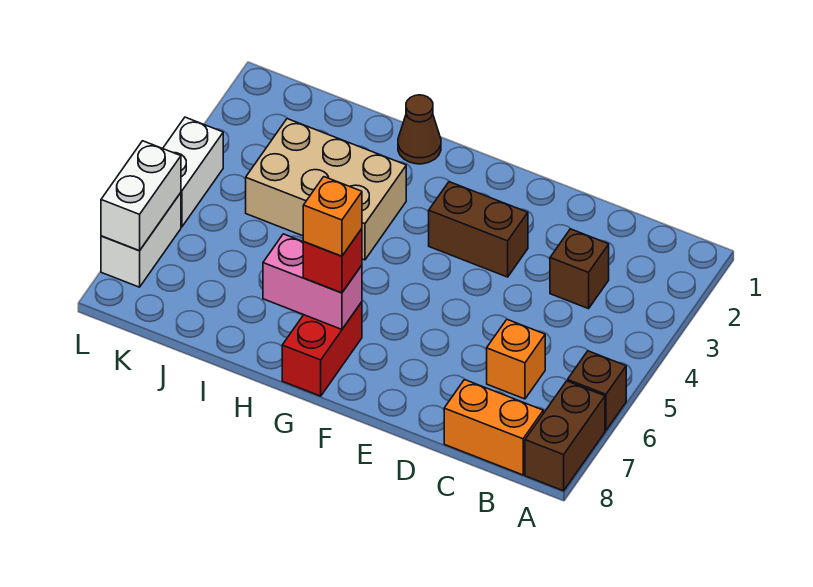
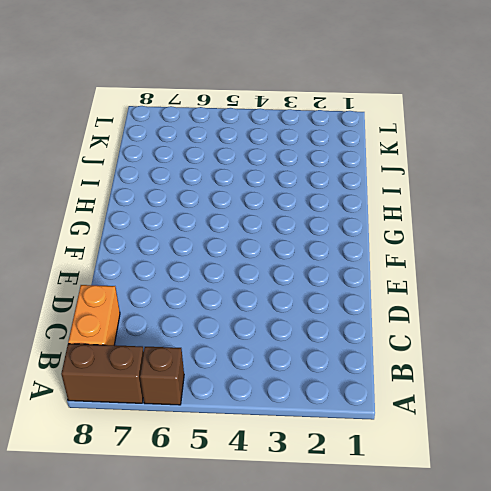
none -> brown 1x1 brick [550,229,609,309]
none -> orange 1x1 brick [487,319,545,399]
none -> brown 1x2 brick [429,182,528,277]

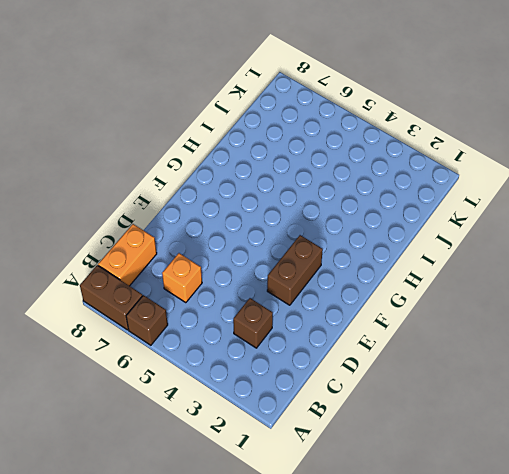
none -> red 1x2 brick [282,302,362,396]
none -> brown 1x1 cone [398,95,441,164]
none -> tan 2x3 brick [246,119,406,260]

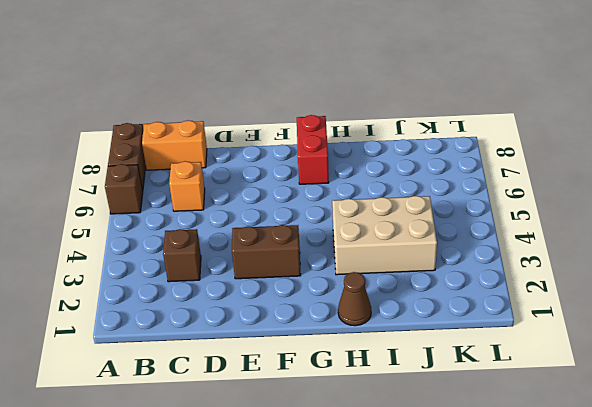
none -> white 1x2 brick [163,117,223,227]
none -> white 1x2 brick [101,193,181,287]
none -> pink 1x2 brick [263,234,362,329]

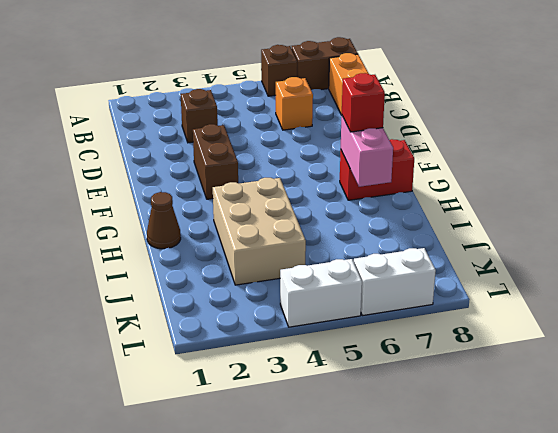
none -> white 1x2 brick [101,141,181,251]
none -> orange 1x1 brick [303,177,362,256]

